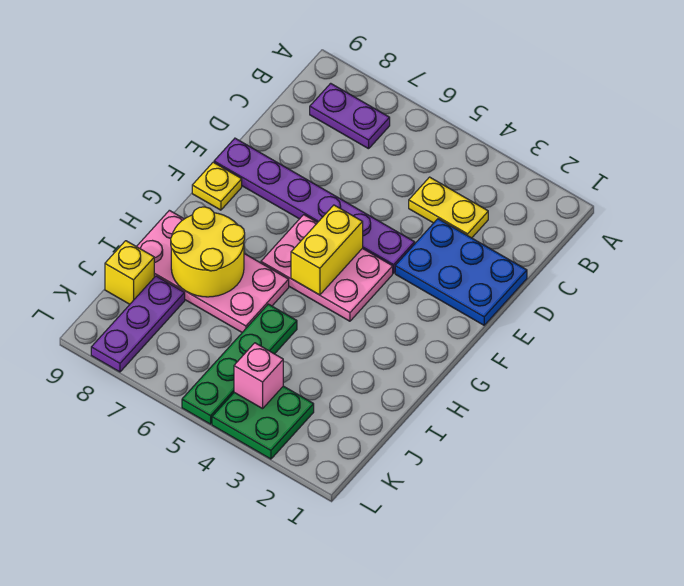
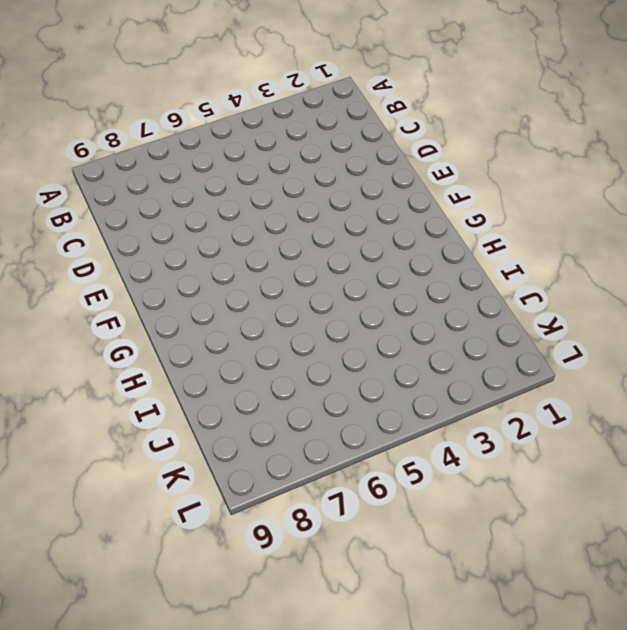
none -> purple 1x2 plate [310,83,390,149]
none -> yellow 1x2 plate [409,177,488,238]
none -> blue 2x3 plate [395,219,527,325]

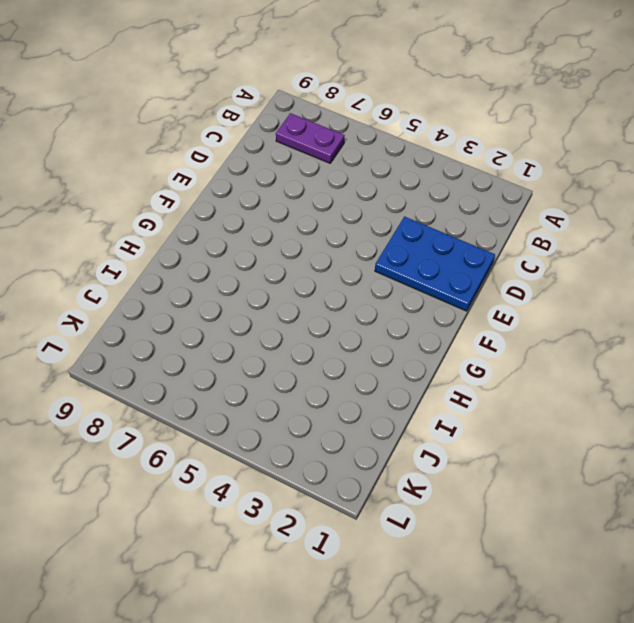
none -> yellow 1x2 plate [409,177,488,238]
none -> purple 1x6 plate [214,138,415,273]
none -> pink 2x3 plate [261,215,393,321]

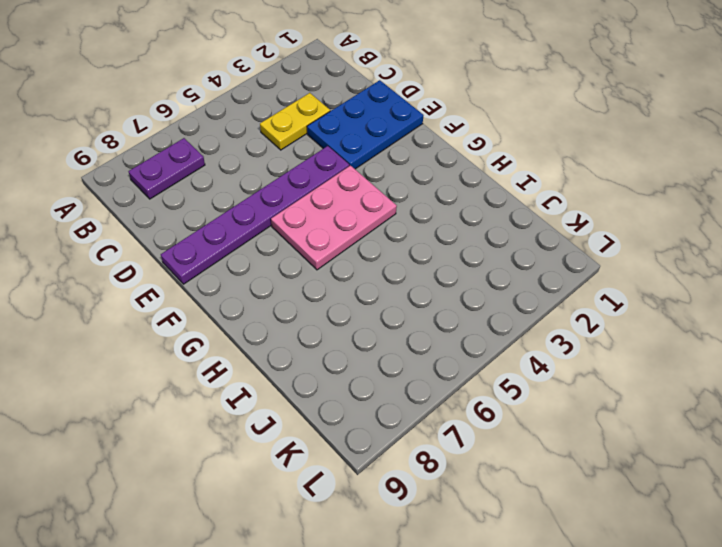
none -> yellow 1x1 plate [192,162,242,210]
none -> pink 2x4 plate [136,210,289,332]
none -> green 1x4 plate [182,304,297,424]

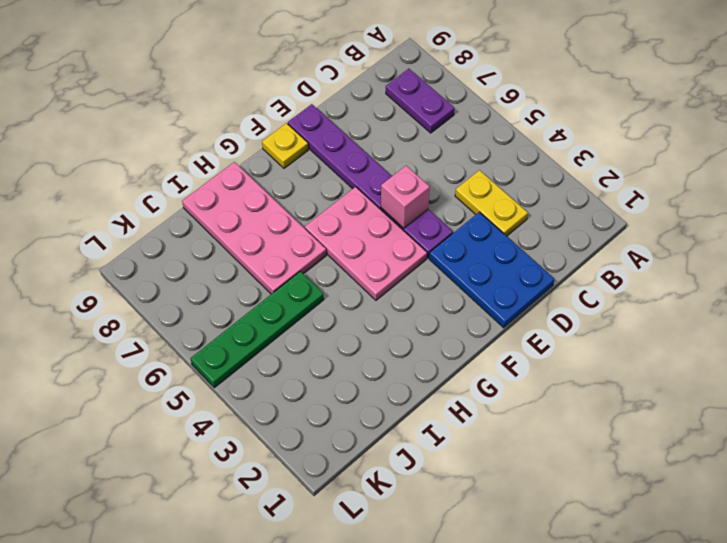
pink 1x1 brick [381,166,430,228] -> pink 1x1 brick moved to [234,343,283,409]
none -> purple 1x3 plate [91,276,185,372]
none -> yellow 1x1 brick [105,241,154,304]
none -> green 2x2 plate [212,386,314,459]

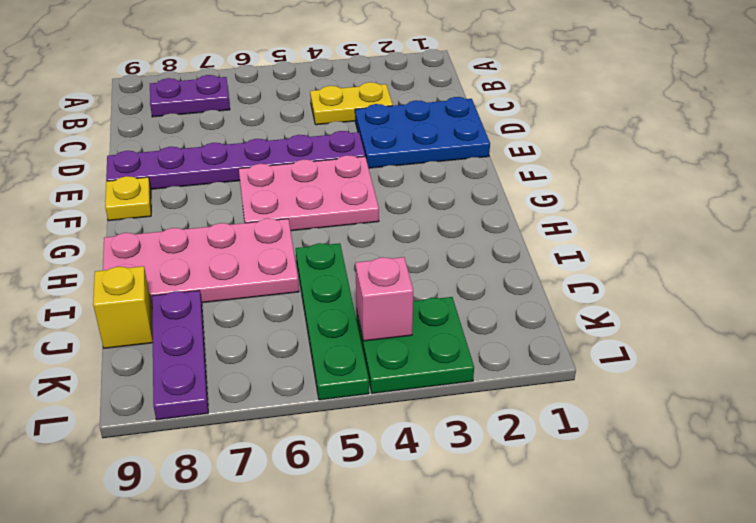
none -> yellow 1x2 brick [291,205,363,295]
none -> yellow 2x2 round brick [171,207,245,297]

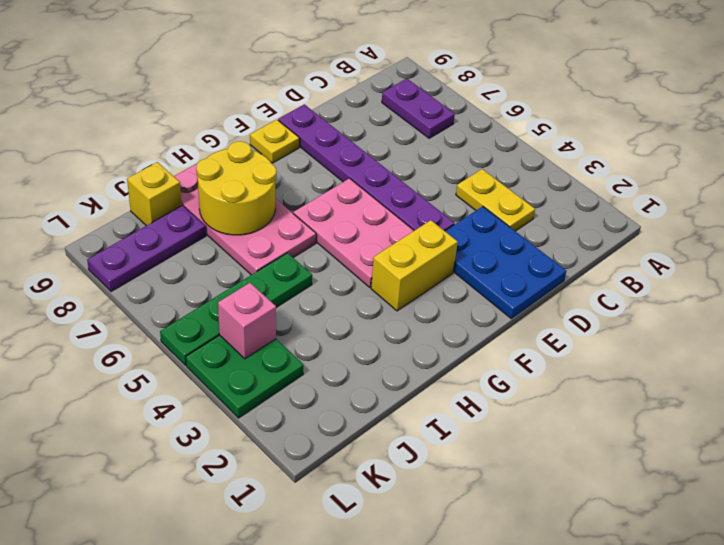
yellow 1x2 brick [371,220,458,311] -> yellow 1x2 brick moved to [291,205,363,295]

